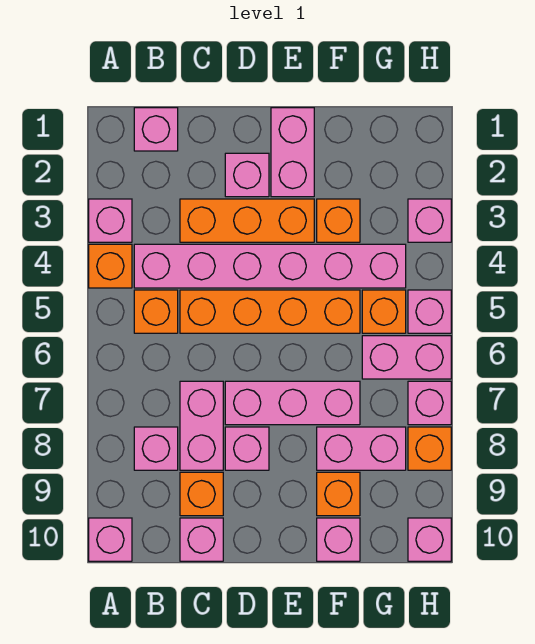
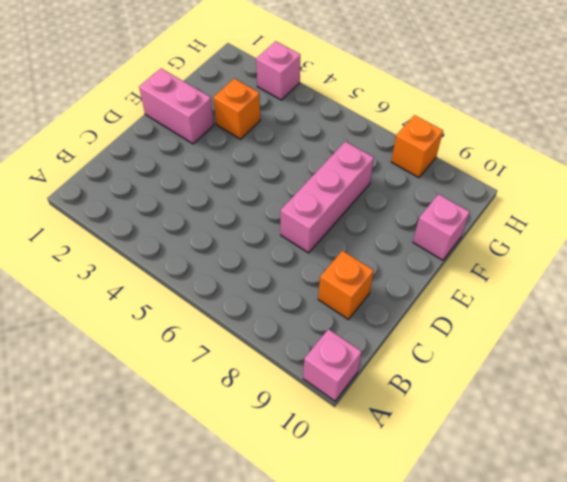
none -> pink 1x1 brick [89,199,132,242]
none -> orange 1x1 brick [89,244,132,288]
none -> pink 1x1 brick [134,108,178,151]

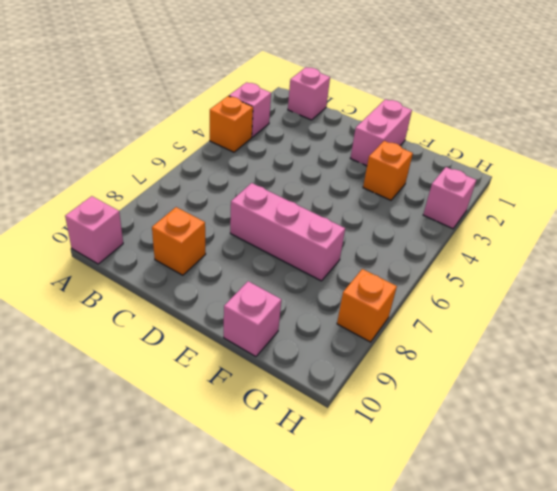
none -> pink 1x6 brick [134,244,406,288]
none -> orange 1x1 brick [134,290,178,333]
none -> pink 1x1 brick [134,427,178,470]

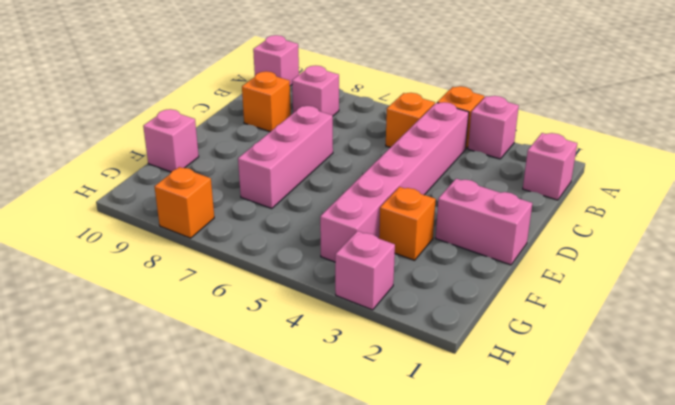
none -> orange 1x3 brick [180,199,314,242]
none -> orange 1x4 brick [180,290,360,333]
none -> pink 1x2 brick [180,381,223,470]

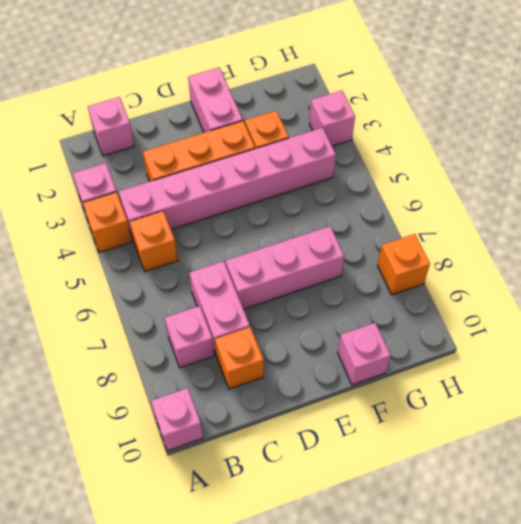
none -> orange 1x4 brick [180,290,360,333]
none -> pink 1x1 brick [180,518,223,561]
none -> pink 1x1 brick [225,153,269,197]

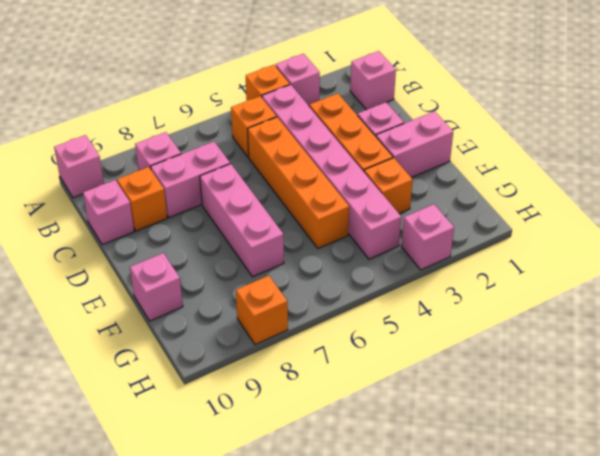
none -> pink 1x1 brick [225,427,269,470]
none -> pink 1x2 brick [317,427,406,470]
none -> orange 1x1 brick [317,472,360,516]

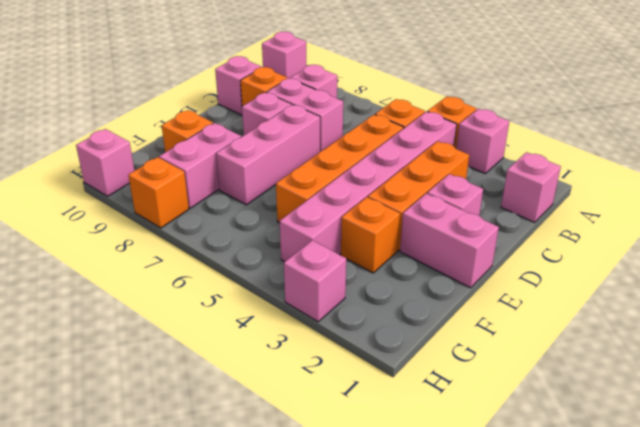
none -> pink 1x1 brick [317,518,360,561]
none -> orange 1x1 brick [362,290,406,333]
none -> pink 1x2 brick [362,336,451,379]

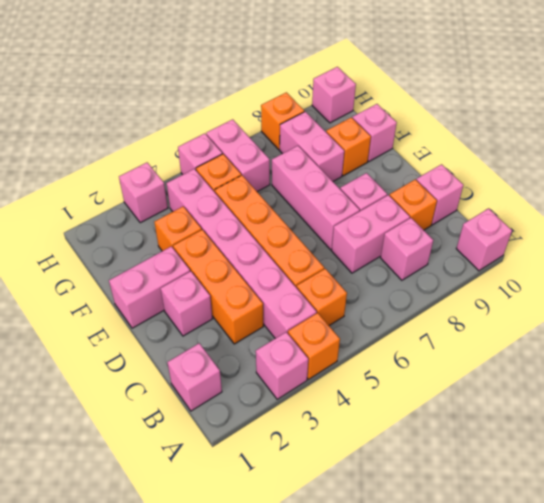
none -> pink 1x1 brick [408,381,451,425]

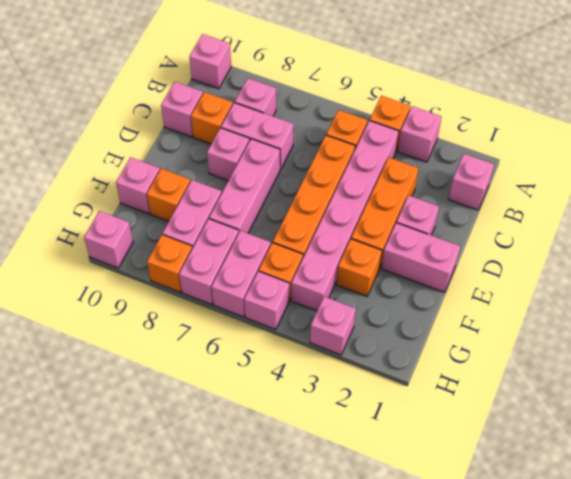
pink 1x2 brick [179,219,239,305] -> pink 1x1 brick [408,381,451,425]

